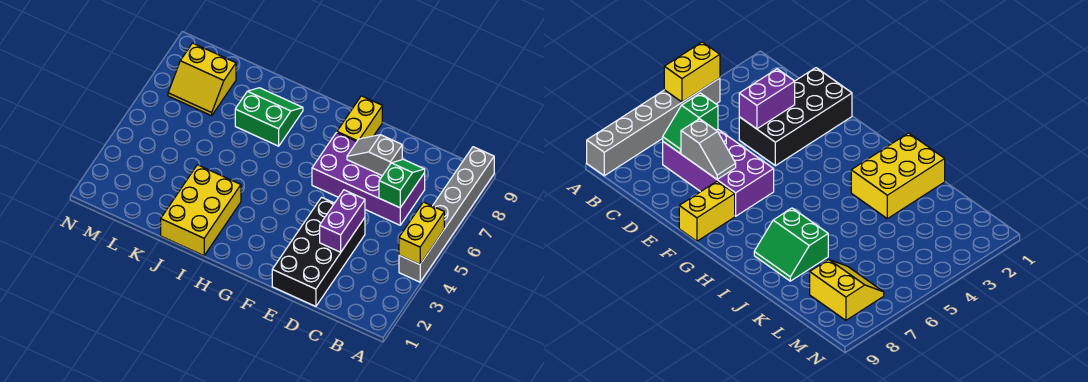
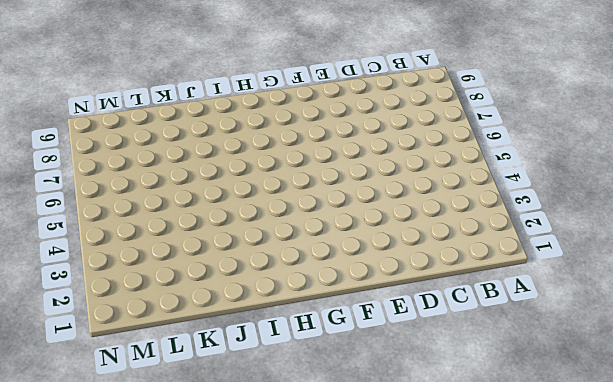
none -> grey 1x6 brick [399,147,494,282]
none -> purple 2x4 brick [312,133,425,225]

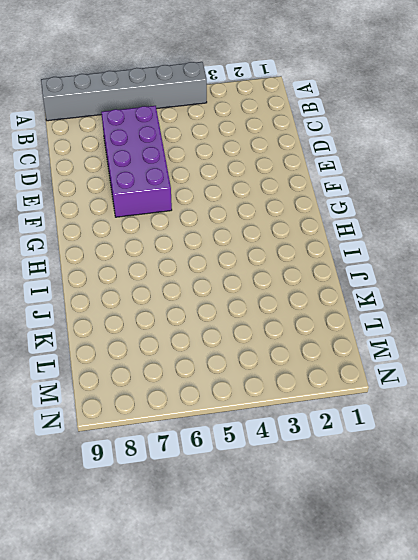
none -> black 2x4 brick [272,197,365,306]
none -> yellow 1x2 brick [337,96,382,141]

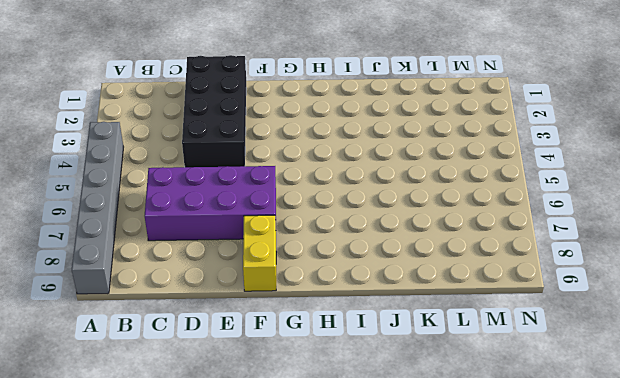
none -> yellow 2x3 brick [161,165,241,256]
none -> green 2x2 slope [235,88,303,146]

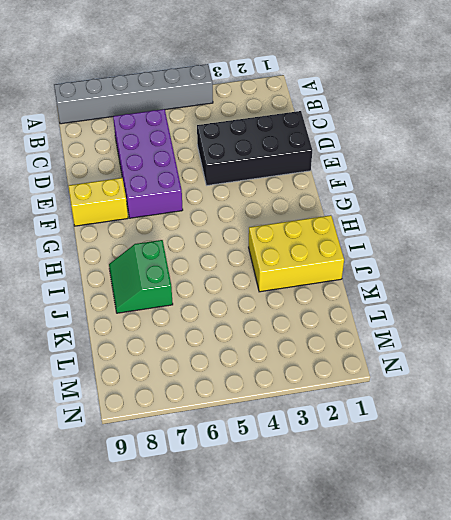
none -> yellow 2x2 slope [168,43,236,116]
none -> yellow 1x2 brick [399,202,444,265]

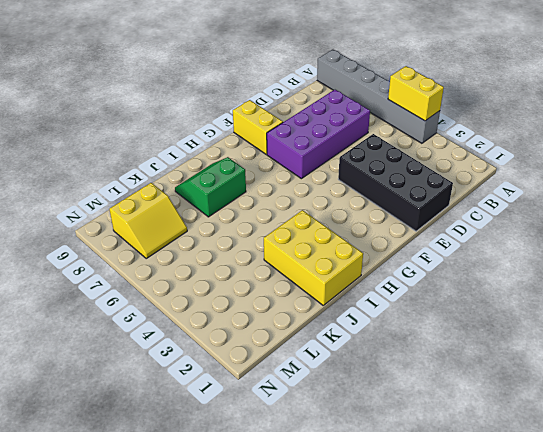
none -> green 1x2 slope [379,159,425,208]
none -> purple 1x2 brick [320,190,365,252]

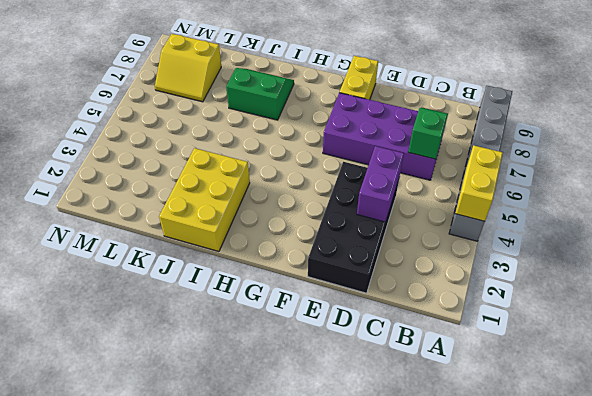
none -> grey 1x2 slope [347,135,402,176]

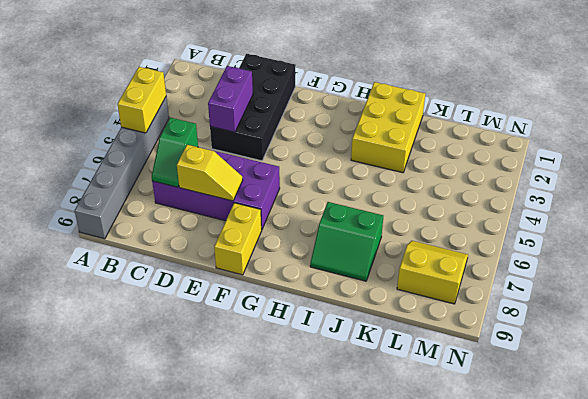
yellow 1x2 slope [177,145,243,201] -> grey 1x2 slope [347,135,402,176]

